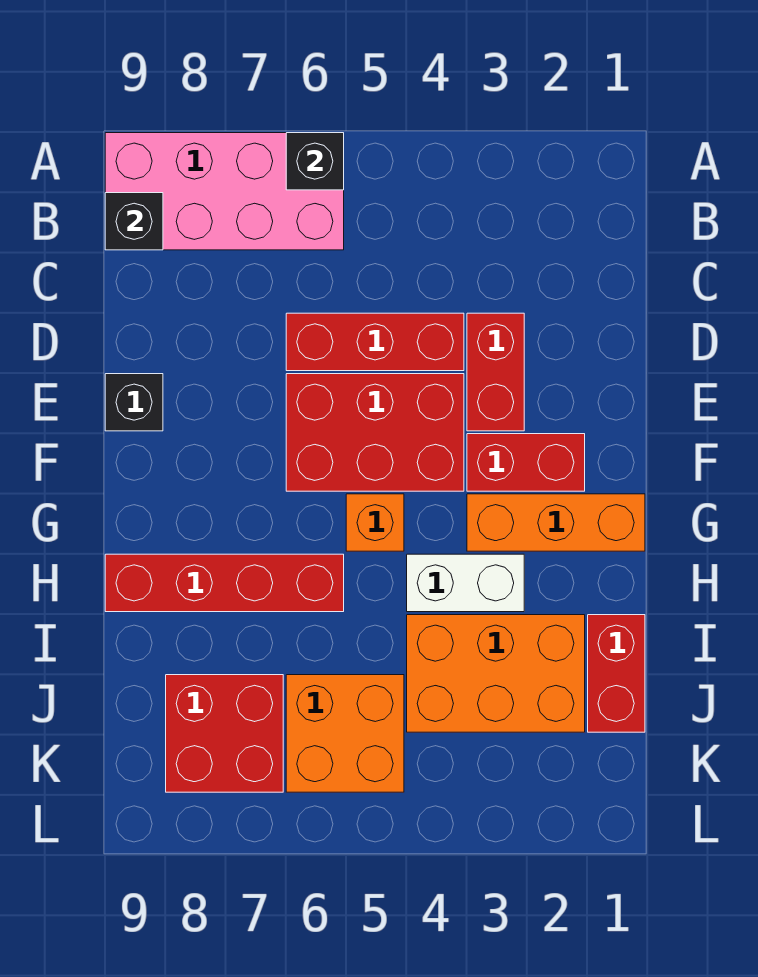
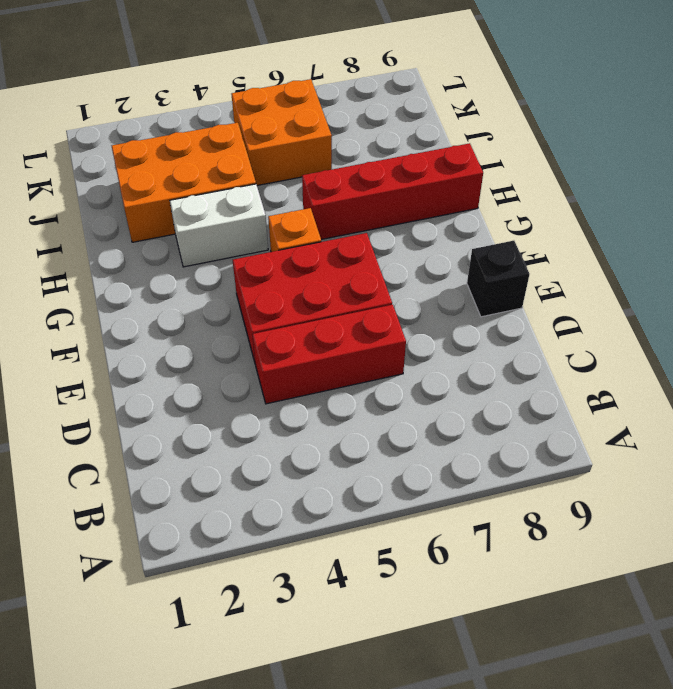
none -> pink 2x4 brick [105,133,344,250]
none -> red 1x2 brick [467,313,524,431]
none -> red 1x2 brick [467,434,585,491]

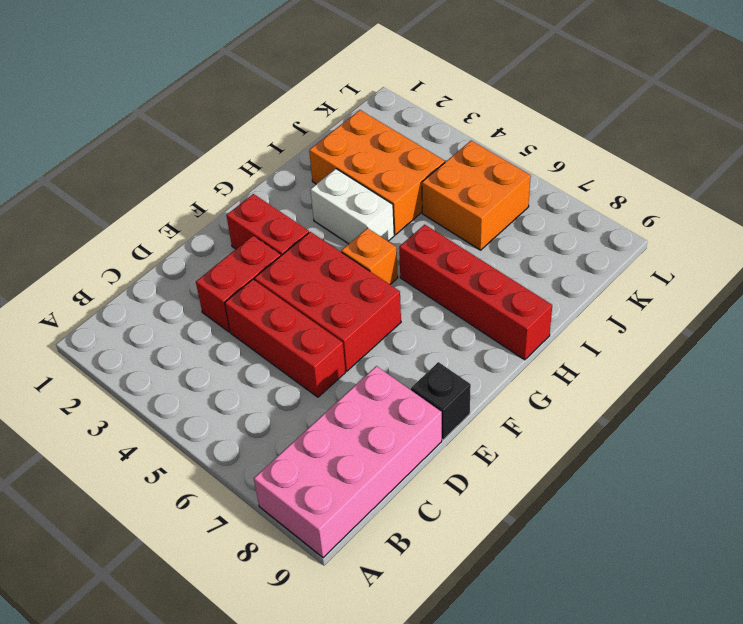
pink 2x4 brick [254,366,442,558] -> pink 2x4 brick turned to [105,133,344,250]
none -> orange 1x3 brick [467,494,645,551]
none -> red 1x2 brick [588,615,645,732]
none -> red 2x2 brick [166,675,283,792]

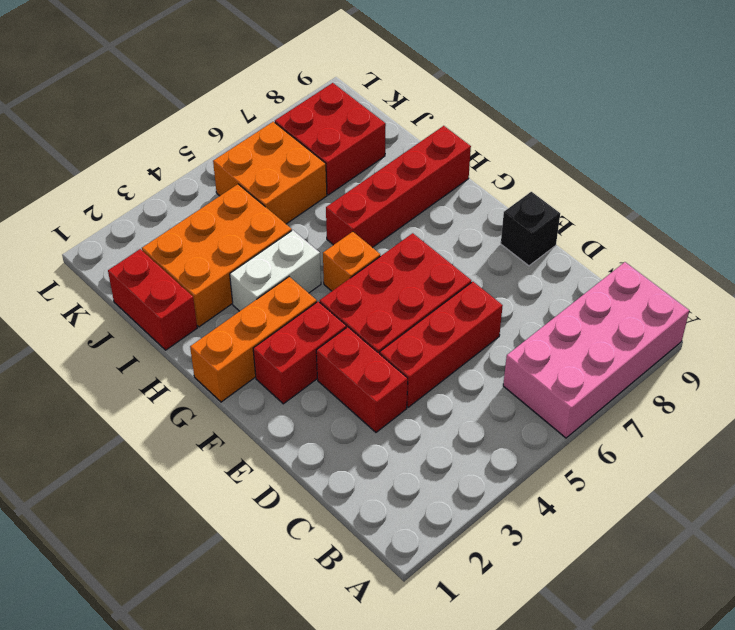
none -> black 1x1 brick [286,133,344,190]
none -> black 1x1 brick [105,193,163,250]

